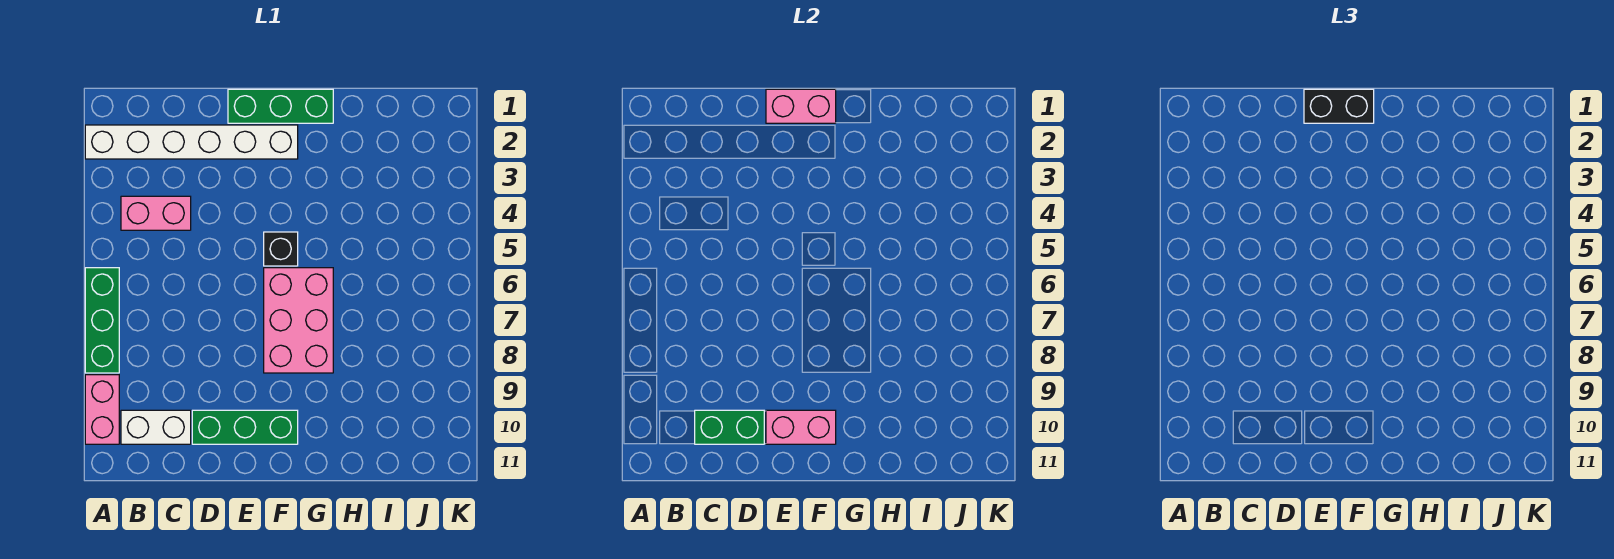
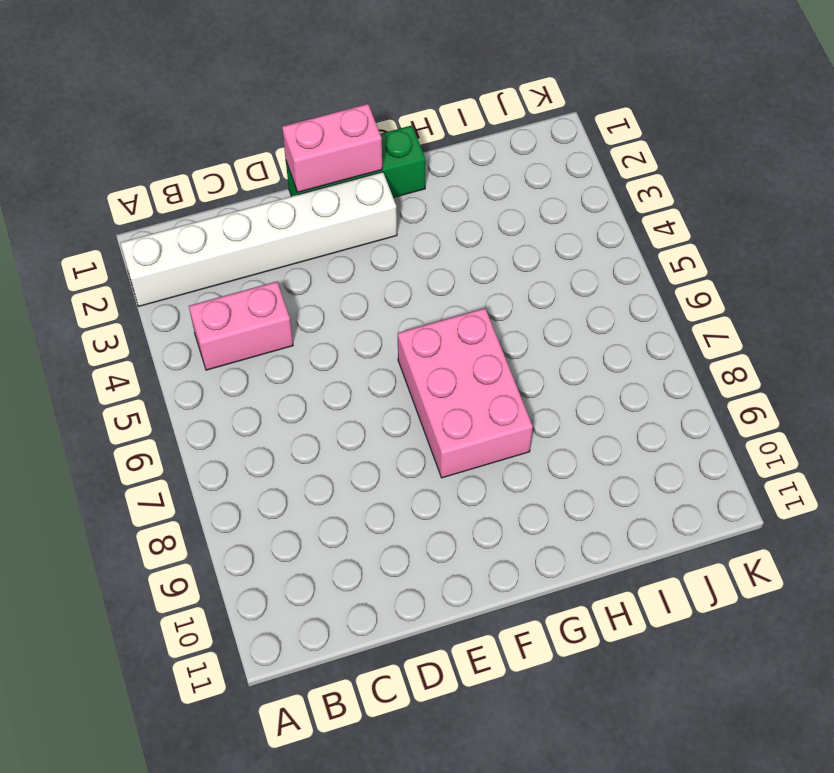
none -> green 1x3 brick [85,268,119,373]
none -> pink 1x2 brick [85,375,119,444]
none -> white 1x2 brick [121,410,191,444]

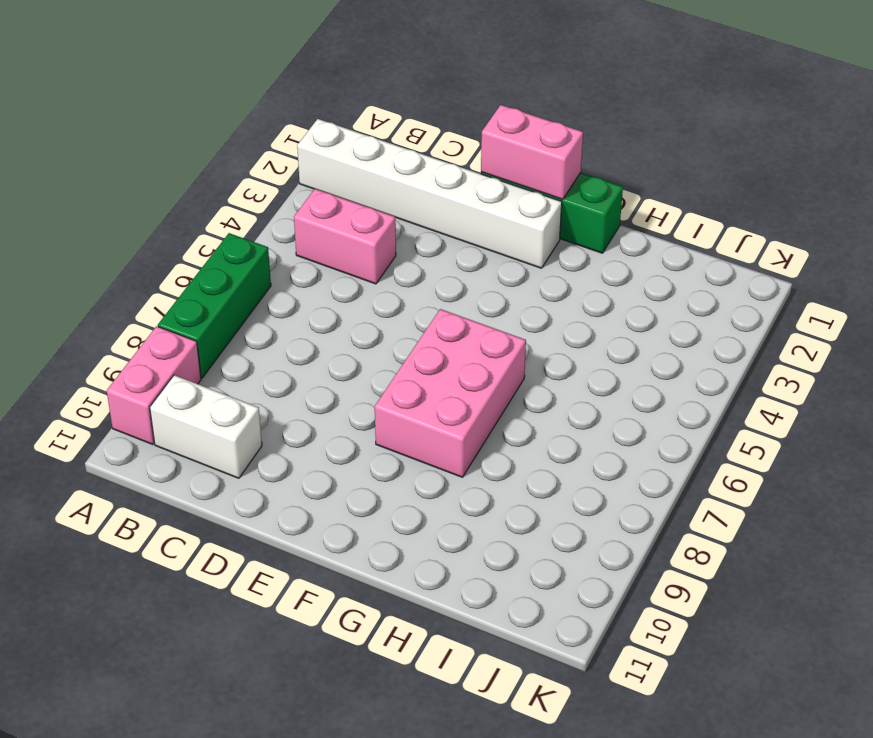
none -> green 1x3 brick [192,410,298,444]
none -> black 1x1 brick [264,232,298,266]
none -> green 1x2 brick [695,410,764,444]

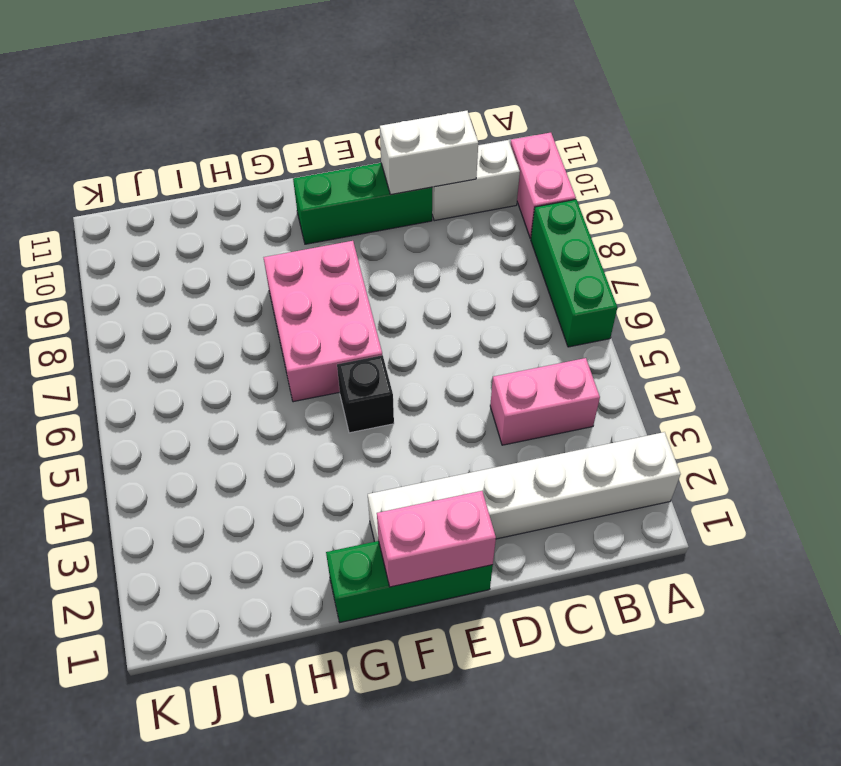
white 1x2 brick [380,111,478,194] -> green 1x2 brick [695,410,764,444]
none -> pink 1x2 brick [766,410,836,444]
none -> black 1x2 brick [1304,89,1374,123]

